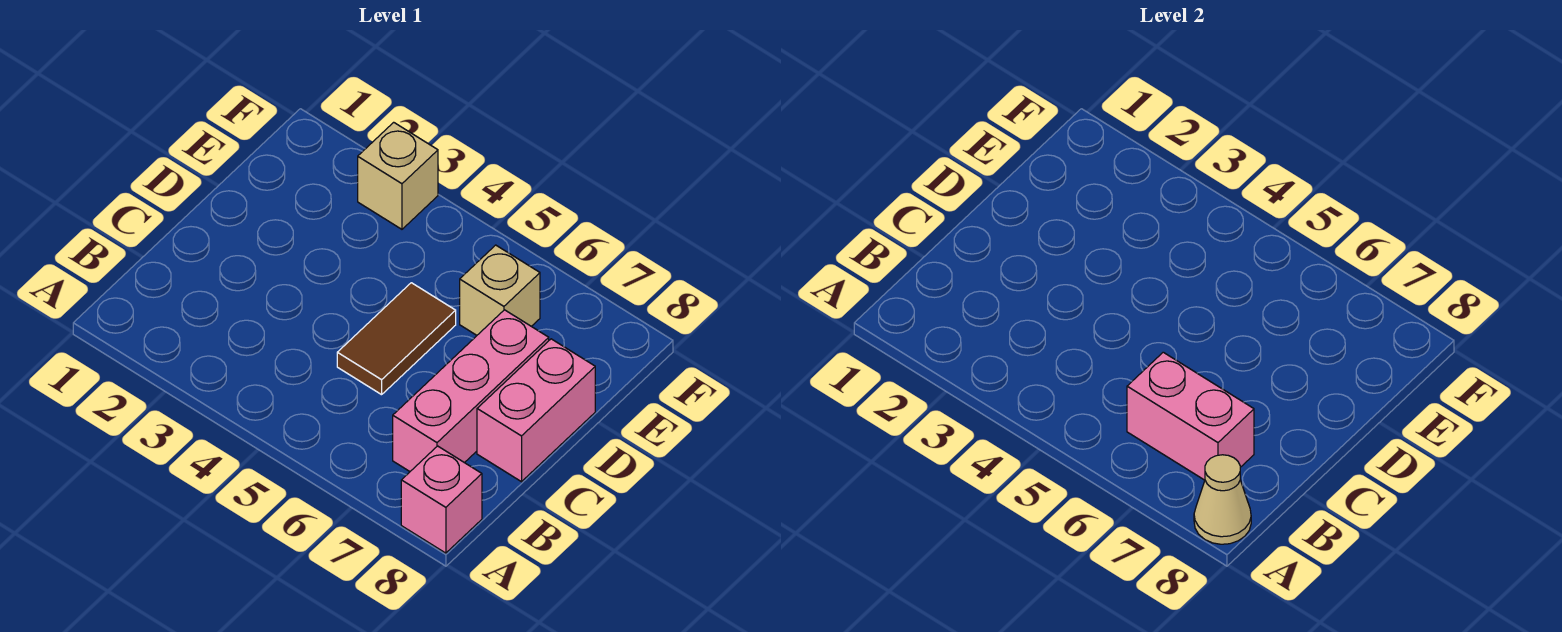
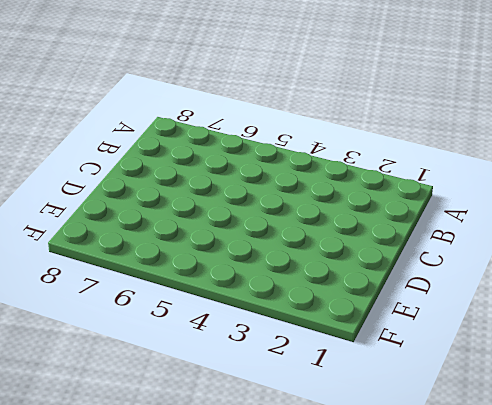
none -> pink 1x1 brick [401,446,482,553]
none -> pink 1x3 brick [393,310,549,471]

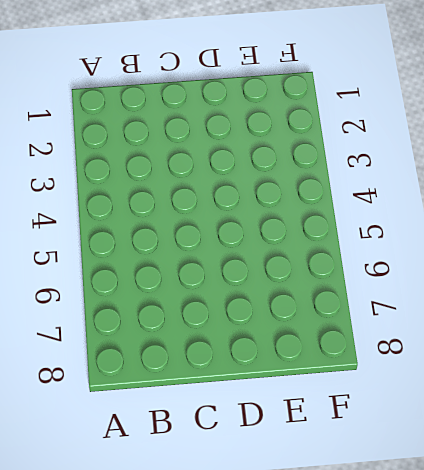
none -> pink 1x1 brick [401,446,482,553]
none -> pink 1x3 brick [393,310,549,471]

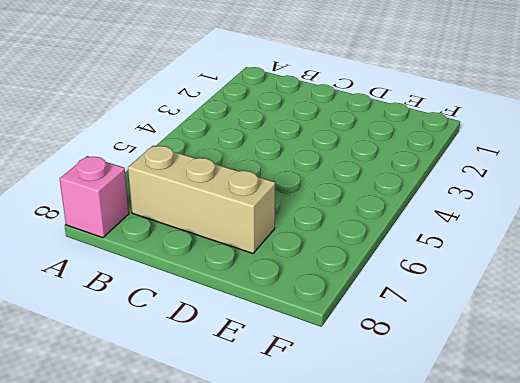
tan 1x3 brick [128,145,275,253] -> pink 1x3 brick [393,310,549,471]
none -> brown 1x2 tile [337,283,456,395]
none -> pink 1x2 brick [477,339,595,482]

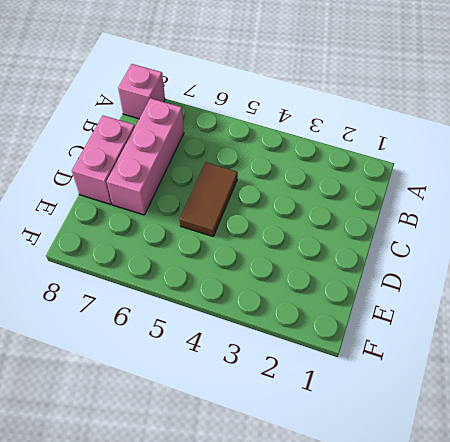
none -> tan 1x1 brick [460,245,540,335]
none -> tan 1x1 brick [358,122,438,229]

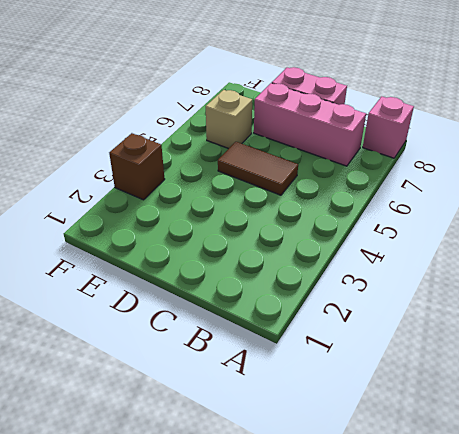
brown 1x1 brick [109,133,165,200] -> tan 1x1 brick [358,122,438,229]
none -> tan 1x1 cone [1194,455,1251,544]
none -> pink 1x2 brick [1127,352,1254,480]

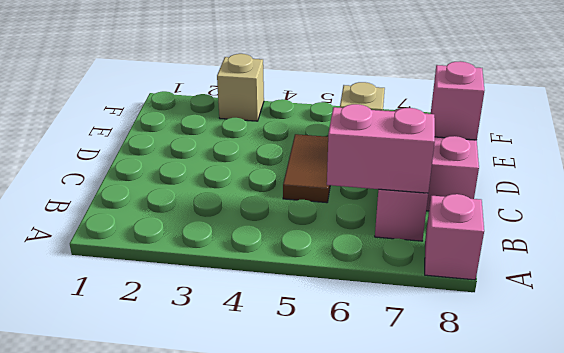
pink 1x1 brick [431,61,485,140] -> none
none -> tan 1x1 cone [1194,455,1251,544]

